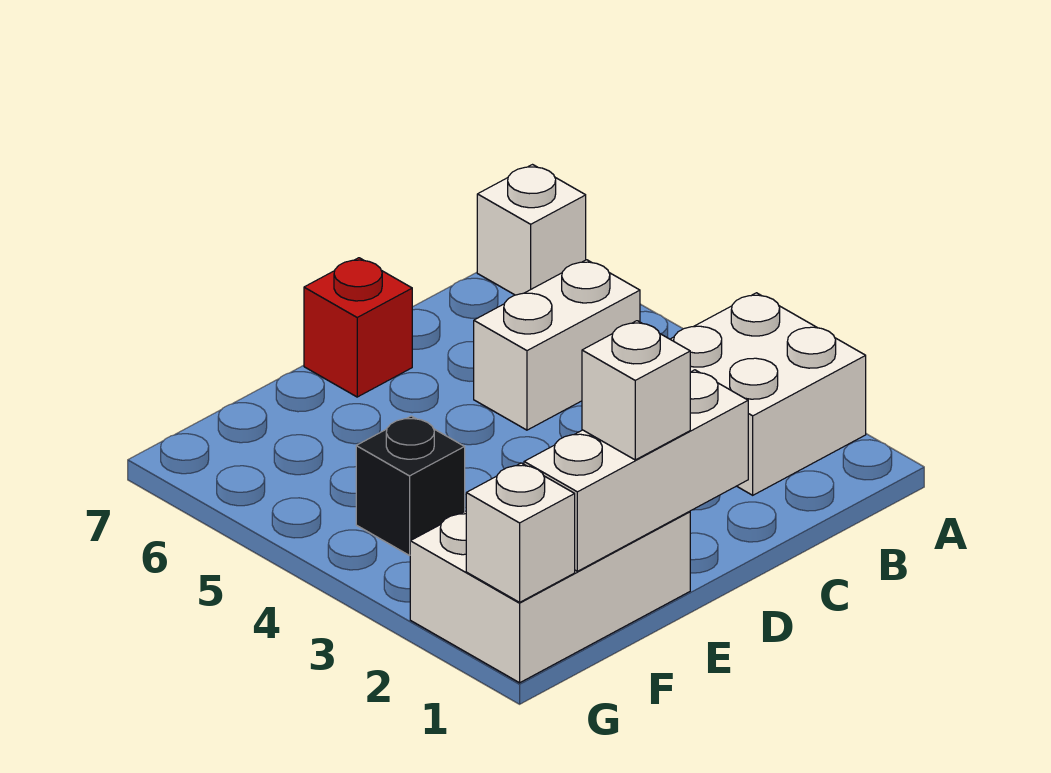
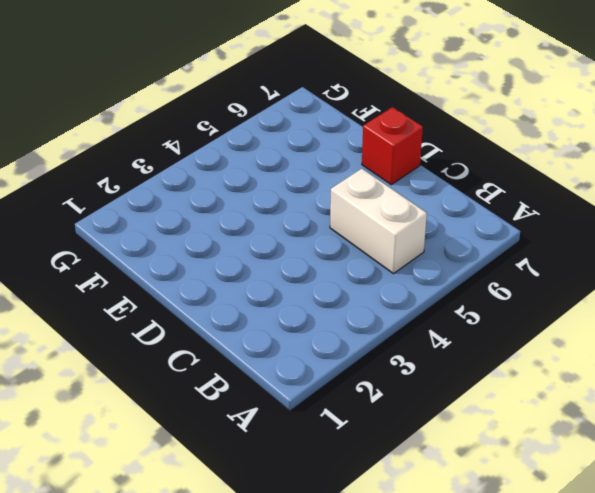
none -> white 2x2 brick [670,293,866,495]
none -> white 1x1 brick [477,165,586,295]

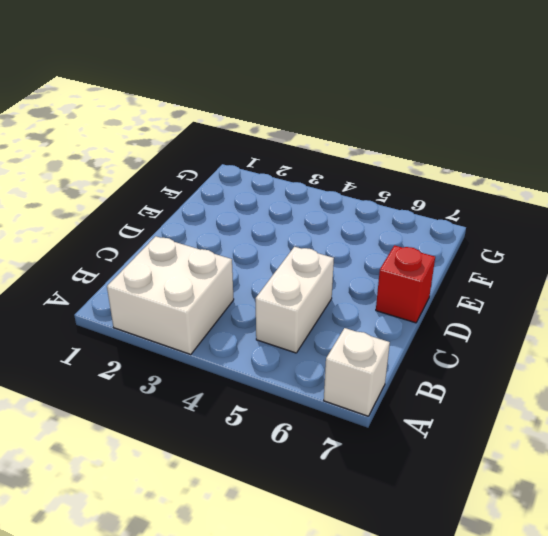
none -> white 2x3 brick [410,511,690,683]
none -> black 1x1 brick [356,416,465,555]

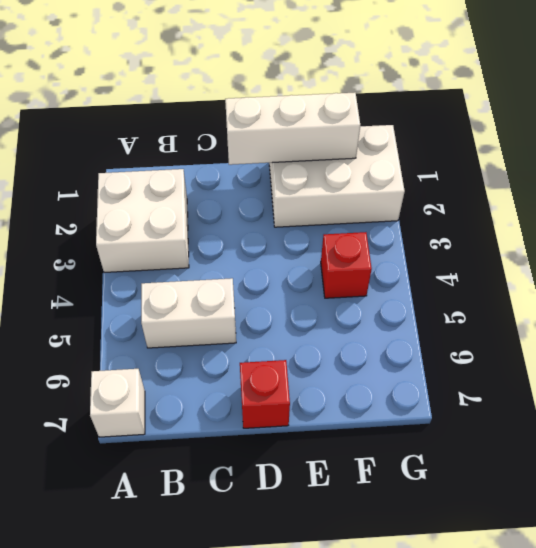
red 1x1 brick [321,232,372,298] -> black 1x1 brick [356,416,465,555]
none -> white 1x1 brick [466,463,575,602]
none -> white 1x1 brick [582,321,690,460]

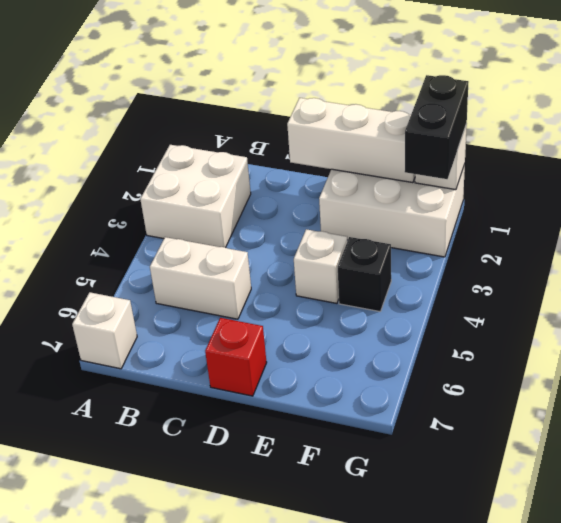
white 1x1 brick [294,229,347,303] -> white 1x1 brick moved to [582,321,690,460]
black 1x2 brick [405,75,469,179] -> none

